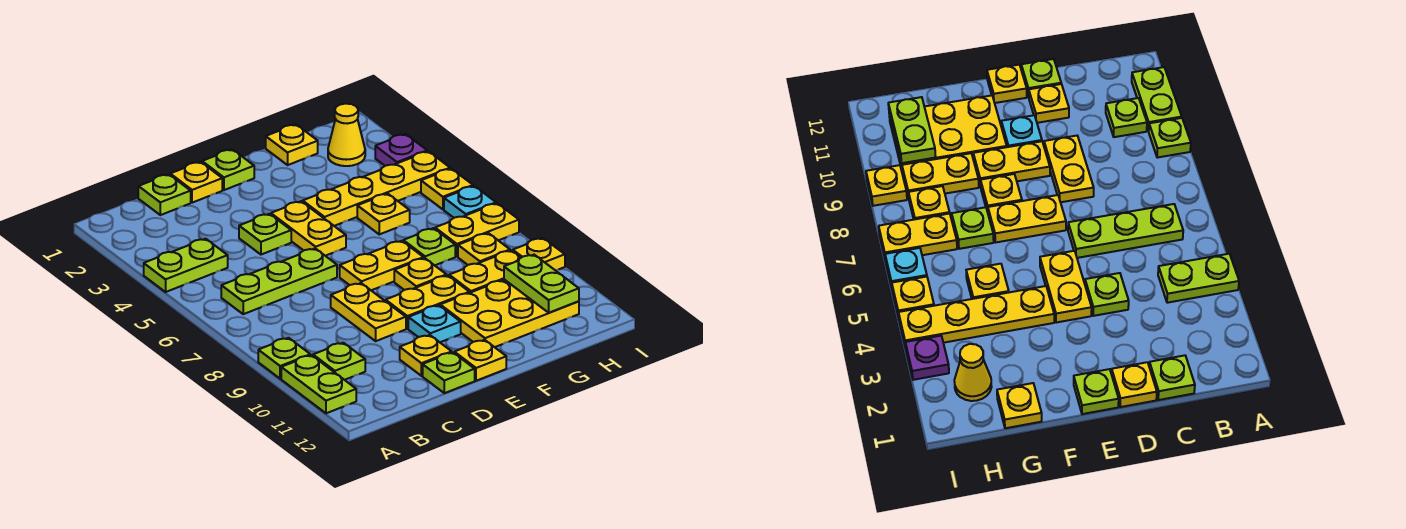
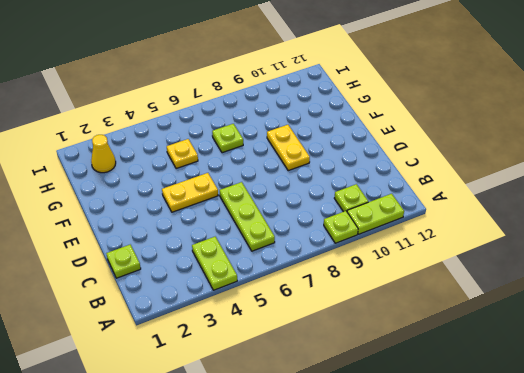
none -> yellow 1x1 plate [170,162,222,203]
none -> lime 1x1 plate [239,214,291,255]
none -> yellow 1x2 plate [331,283,406,341]
none -> yellow 1x1 plate [400,335,452,376]

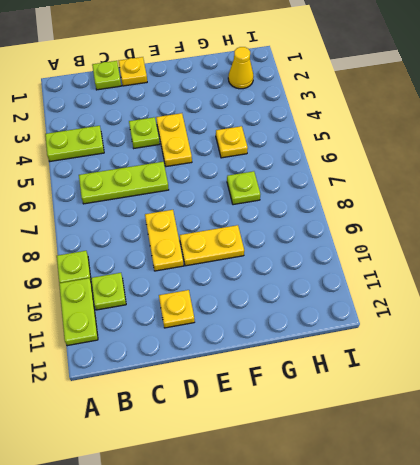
none -> lime 1x1 plate [423,352,475,393]
none -> lime 1x1 plate [202,149,254,190]
none -> yellow 1x2 plate [340,241,424,290]
none -> cyan 1x1 plate [408,305,461,342]

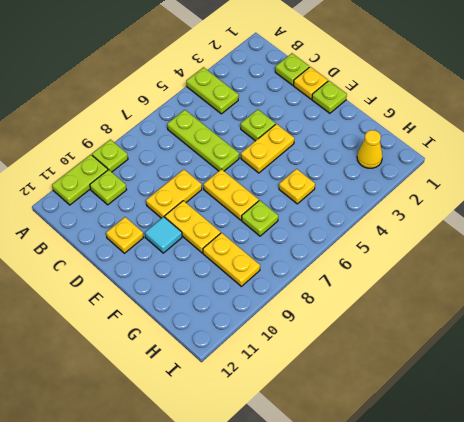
cyan 1x1 tile [145,217,182,253] -> cyan 1x1 plate [408,305,461,342]
none -> lime 1x1 plate [423,352,475,393]
none -> yellow 1x1 plate [454,340,506,381]
none -> yellow 1x4 plate [303,151,450,226]
none -> yellow 1x1 plate [394,258,447,290]

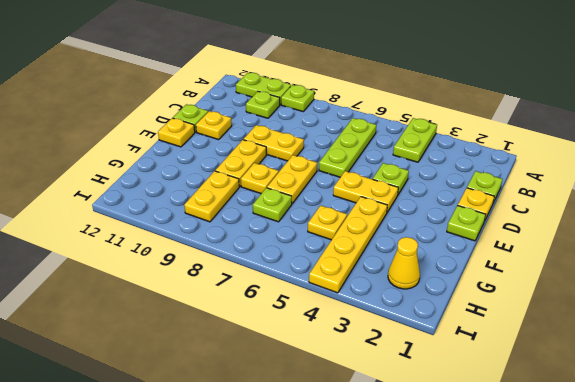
none -> cyan 1x1 plate [408,305,461,342]
none -> yellow 2x3 plate [440,280,579,347]
none -> yellow 1x1 plate [266,124,318,165]
none -> yellow 1x2 plate [435,203,519,257]

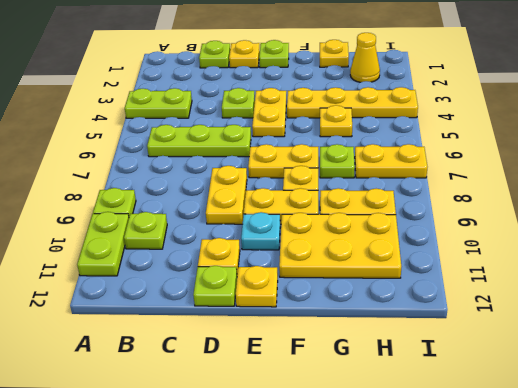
none -> yellow 1x1 plate [458,233,510,265]
none -> purple 1x1 plate [375,134,427,166]
none -> yellow 1x1 plate [421,169,473,209]
none -> cyan 1x1 plate [444,186,496,218]

